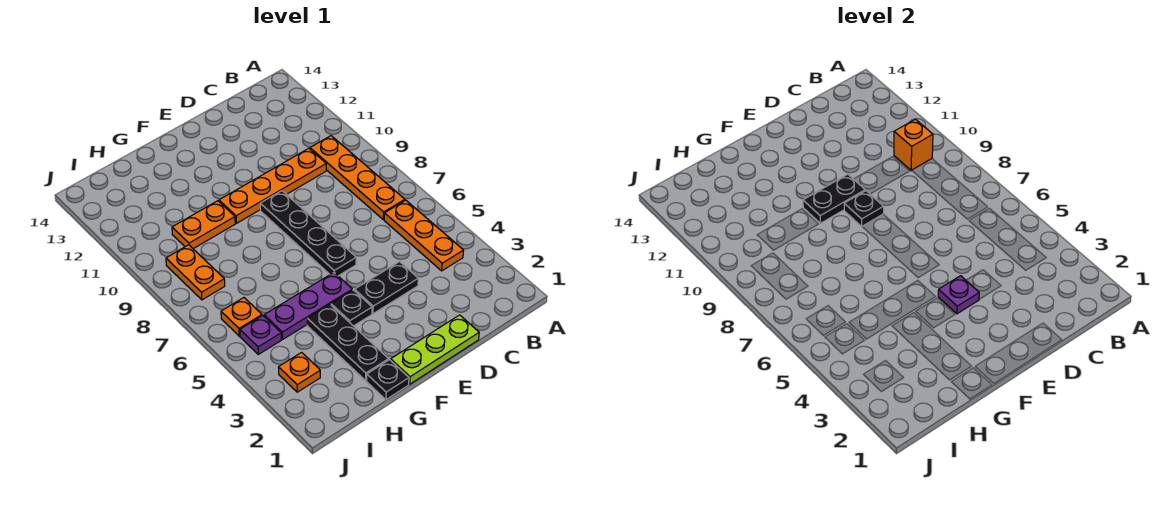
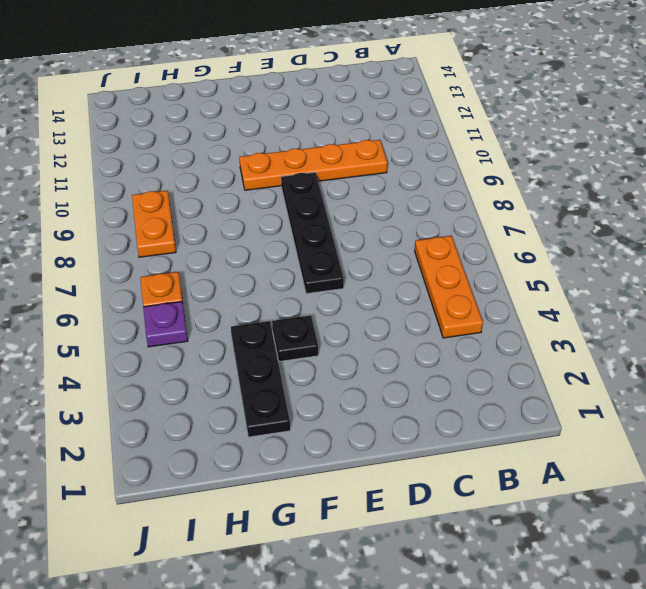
none -> orange 1x4 plate [310,136,405,220]
none -> lime 1x3 plate [391,315,479,384]
none -> black 1x2 plate [354,262,418,314]

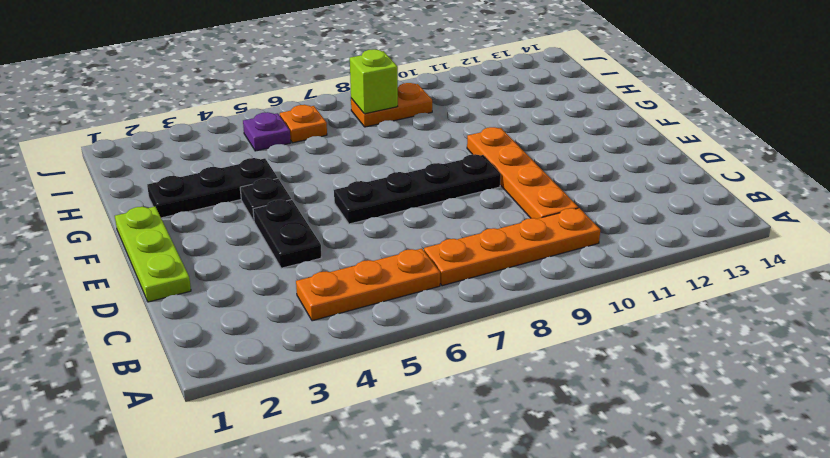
lime 1x1 brick [350,49,398,114] -> none
none -> purple 1x3 plate [264,273,352,340]
none -> black 1x1 plate [367,360,409,400]
none -> orange 1x2 plate [172,201,235,249]

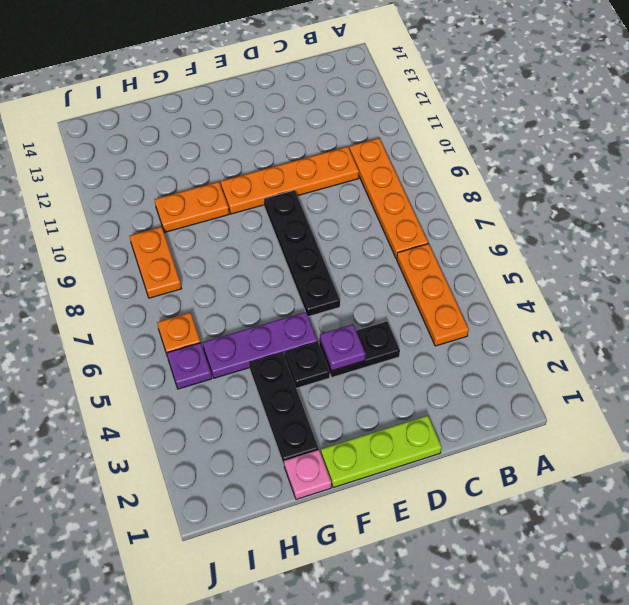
pink 1x1 plate [284,450,331,499] -> black 1x1 plate [367,360,409,400]
none -> orange 1x1 plate [279,352,320,392]
none -> orange 1x1 brick [894,119,933,170]
none -> black 1x1 plate [844,191,884,227]

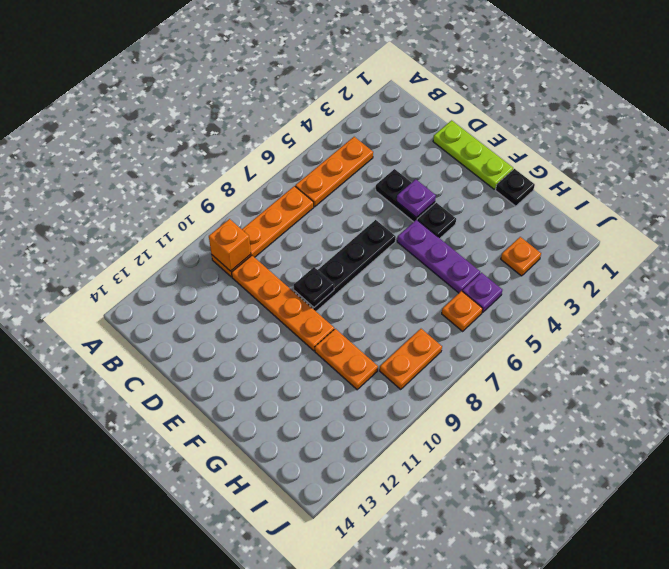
none -> black 1x3 plate [307,305,389,380]
none -> black 1x2 plate [803,174,865,223]

